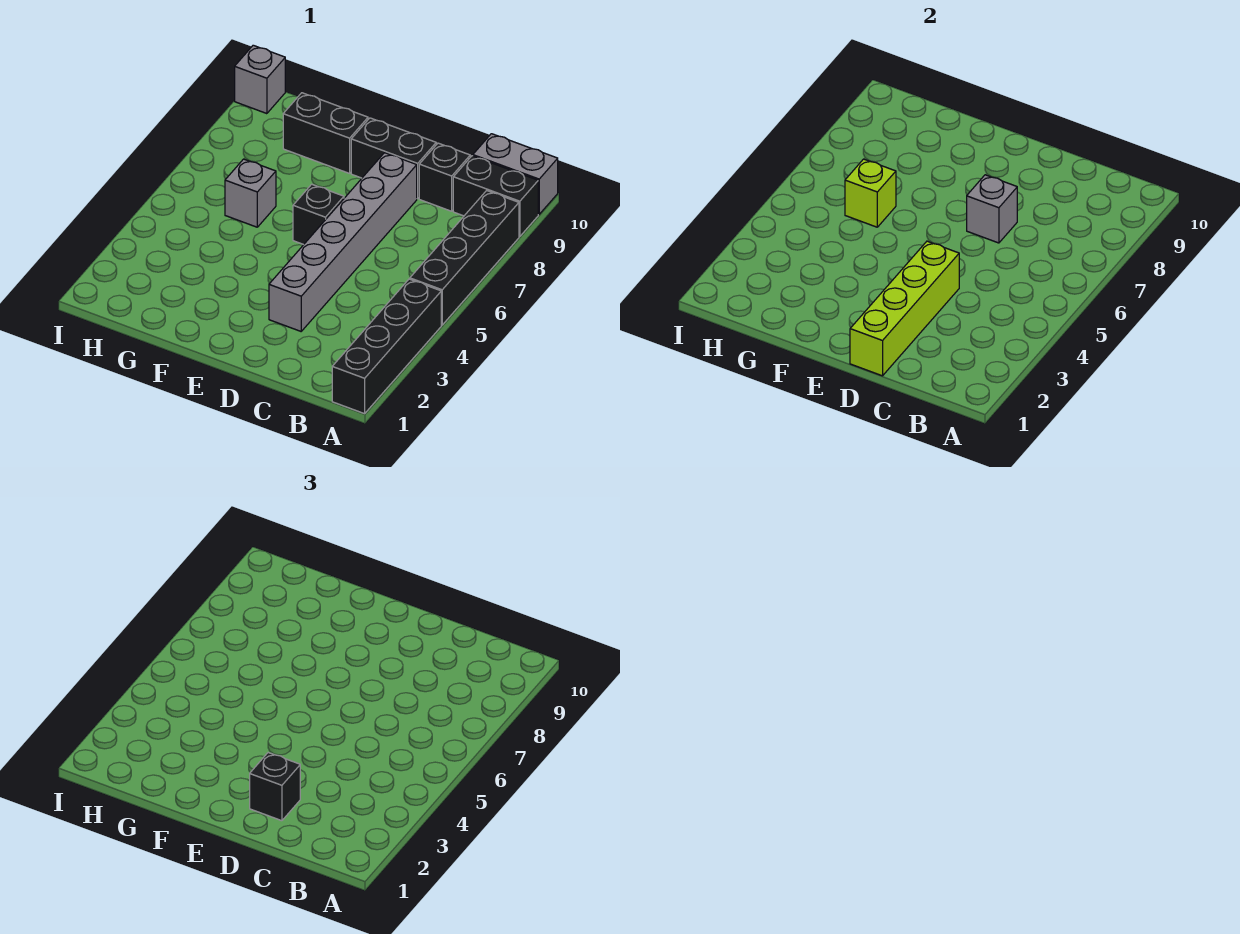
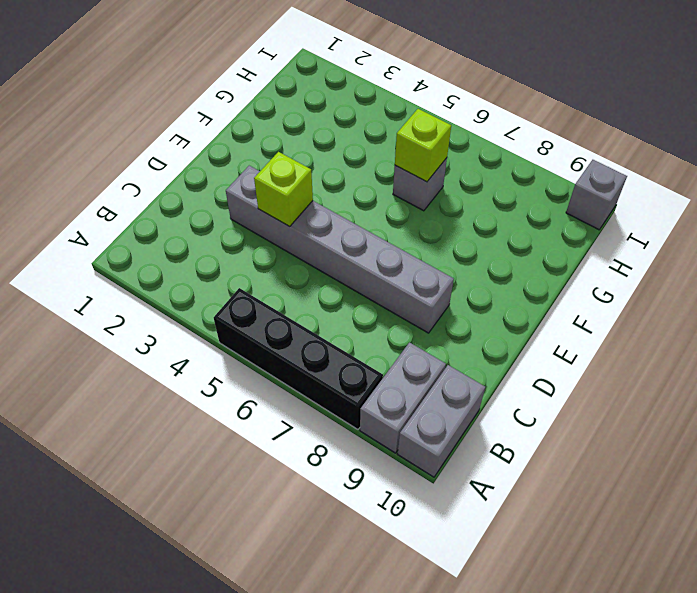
grey 1x2 brick [360,343,446,453] -> black 1x2 brick [453,156,538,237]
lime 1x1 brick [254,152,313,227] -> lime 1x4 brick [850,241,959,376]
none -> black 1x4 brick [332,279,441,414]
none -> black 1x1 brick [419,143,470,211]
none -> black 1x2 brick [351,118,436,199]

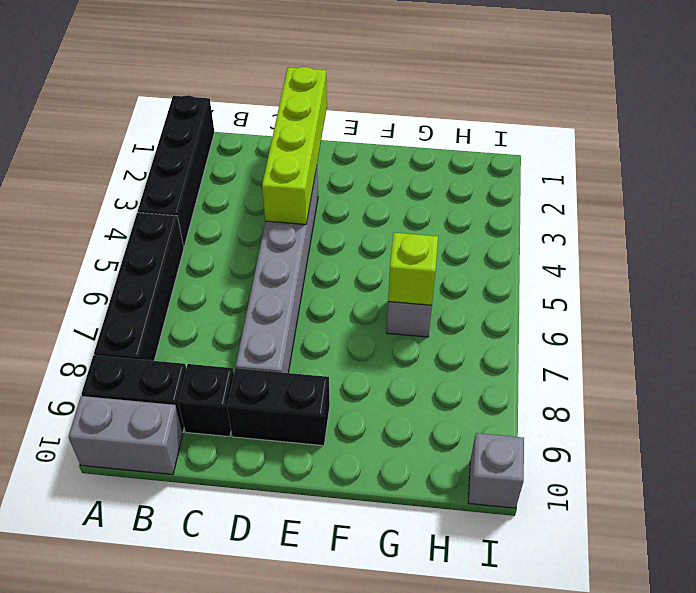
none -> black 1x1 brick [293,184,344,245]
none -> black 1x2 brick [283,93,368,173]
none -> grey 1x1 brick [967,175,1017,243]

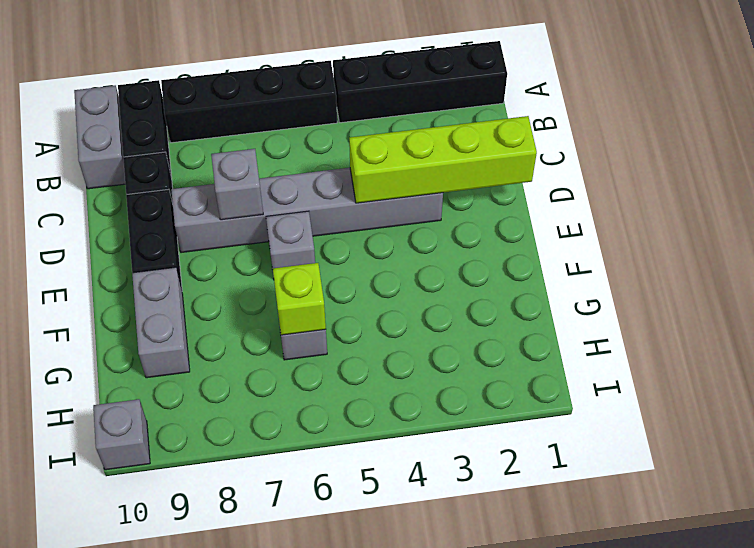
grey 1x1 brick [266,211,315,277] -> black 1x1 brick [293,184,344,245]
grey 1x2 brick [132,267,190,378] -> black 1x2 brick [283,93,368,173]
none -> black 1x1 brick [250,753,300,821]

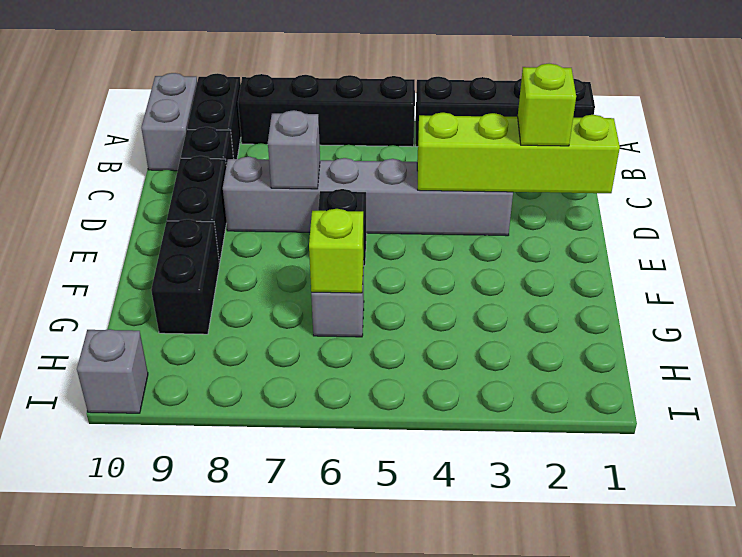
lime 1x1 brick [518,64,576,146] -> black 1x1 brick [250,753,300,821]

